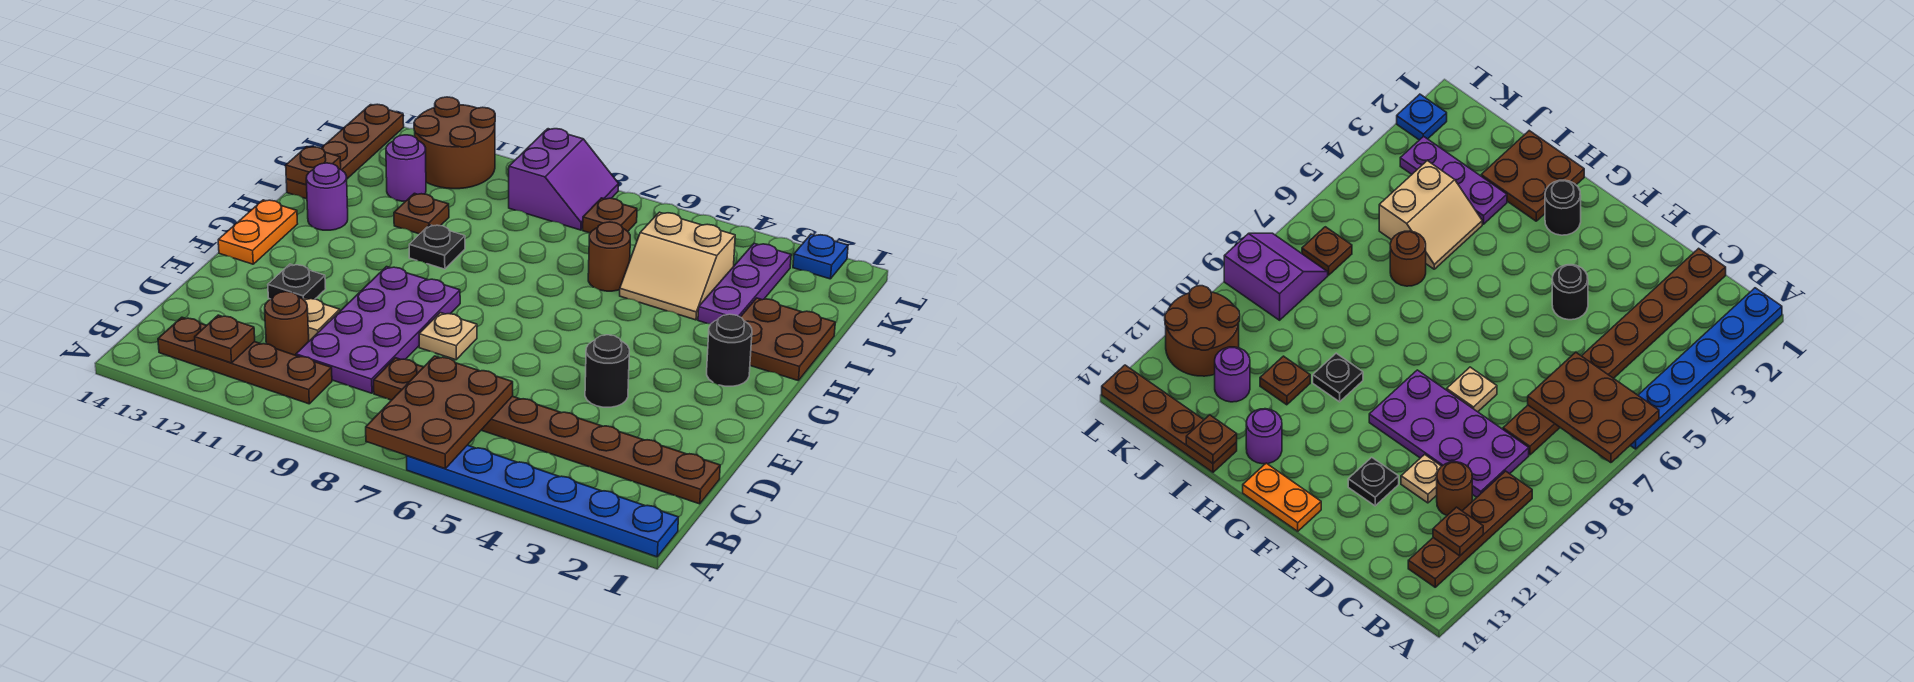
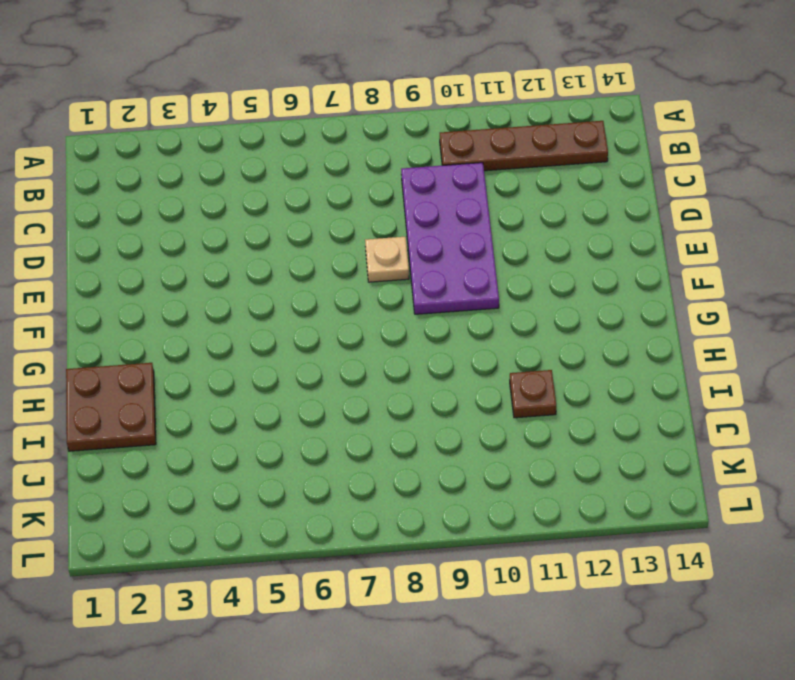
none -> blue 1x6 plate [407,445,678,557]
none -> brown 1x8 plate [374,358,720,504]
none -> brown 1x1 round brick [265,292,309,355]

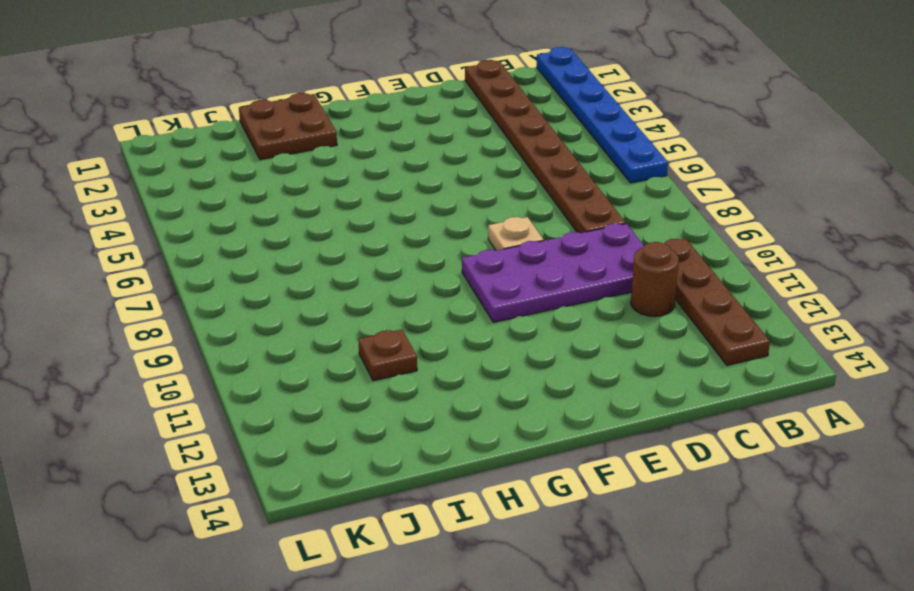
none -> tan 1x1 plate [303,298,340,341]
none -> black 1x1 round brick [585,335,629,407]
none -> black 1x1 plate [268,264,326,299]

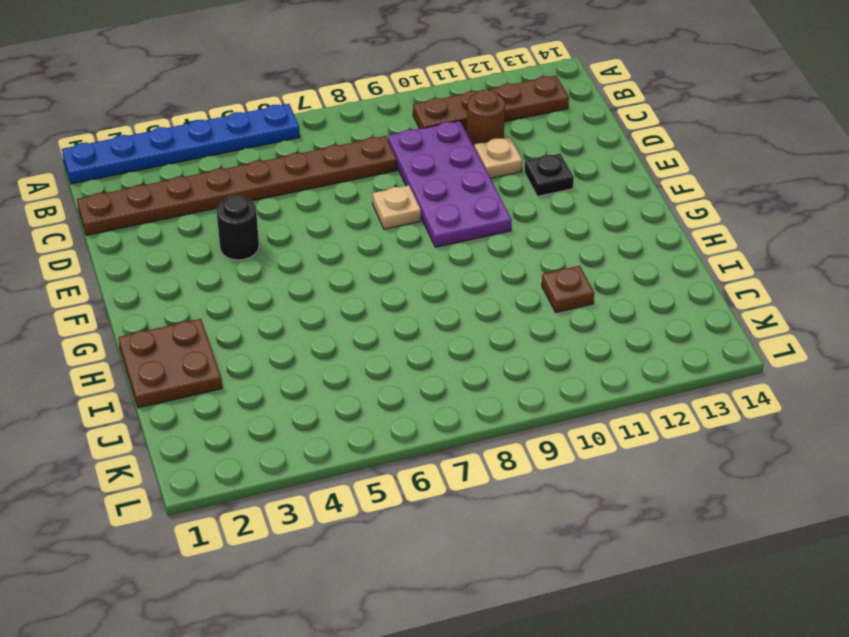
none -> orange 1x2 plate [218,200,298,264]
none -> black 1x1 round brick [707,314,752,386]
none -> black 1x1 plate [409,225,465,269]

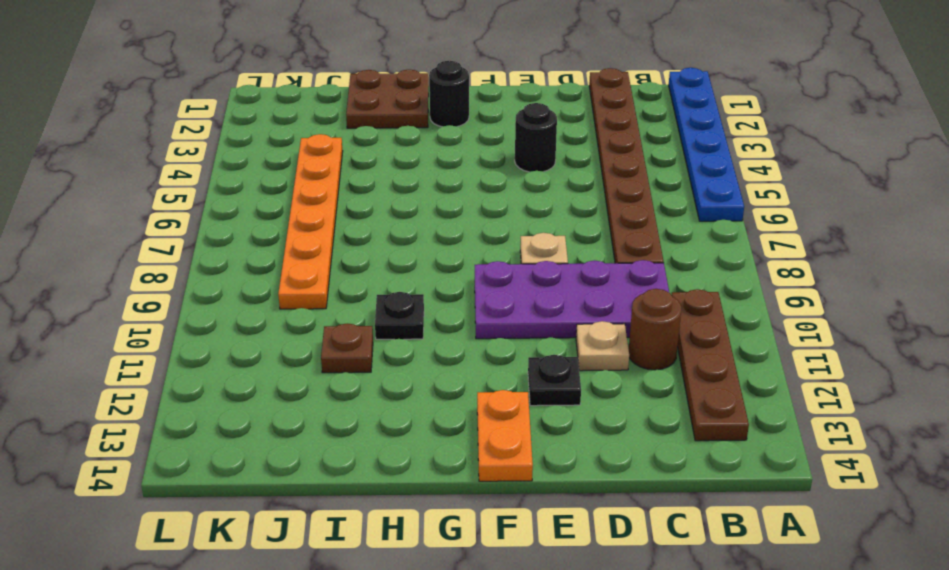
orange 1x2 plate [477,390,533,481] -> orange 1x2 plate turned to [218,200,298,264]
orange 1x6 plate [278,134,343,309] -> tan 2x2 slope [620,212,735,320]
none -> purple 1x1 round brick [306,163,348,230]
none -> purple 1x3 plate [698,243,791,324]
none -> brown 1x1 round brick [588,222,630,291]

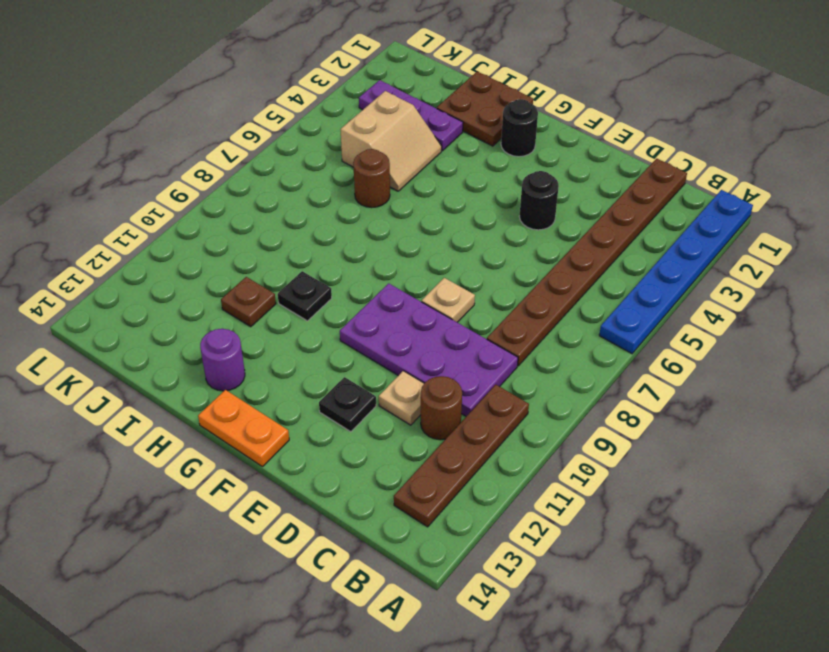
none -> brown 1x4 plate [286,104,404,199]
none -> purple 1x1 round brick [386,135,426,201]
none -> brown 1x1 plate [583,198,637,233]

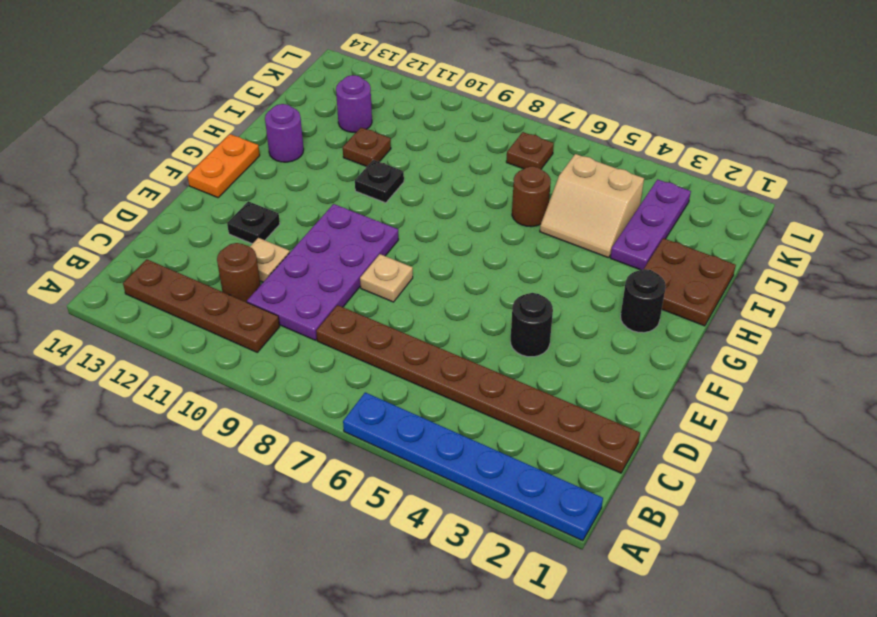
none -> brown 1x4 plate [286,104,404,199]
none -> purple 2x2 slope [509,129,619,230]
none -> brown 2x2 round brick [414,97,495,189]

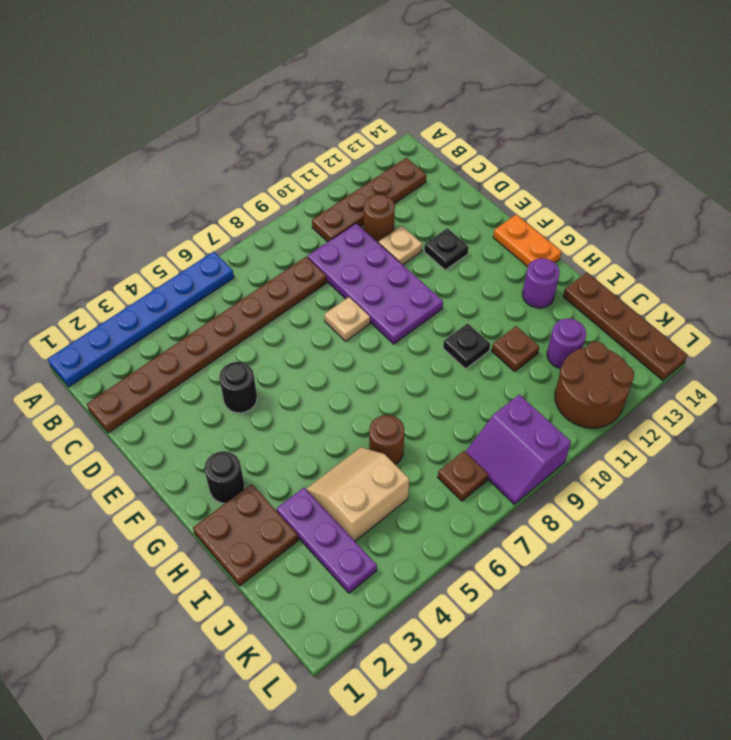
none -> blue 1x1 plate [793,234,848,279]
none -> brown 2x3 plate [366,356,513,469]
none -> brown 1x1 plate [195,315,255,363]

